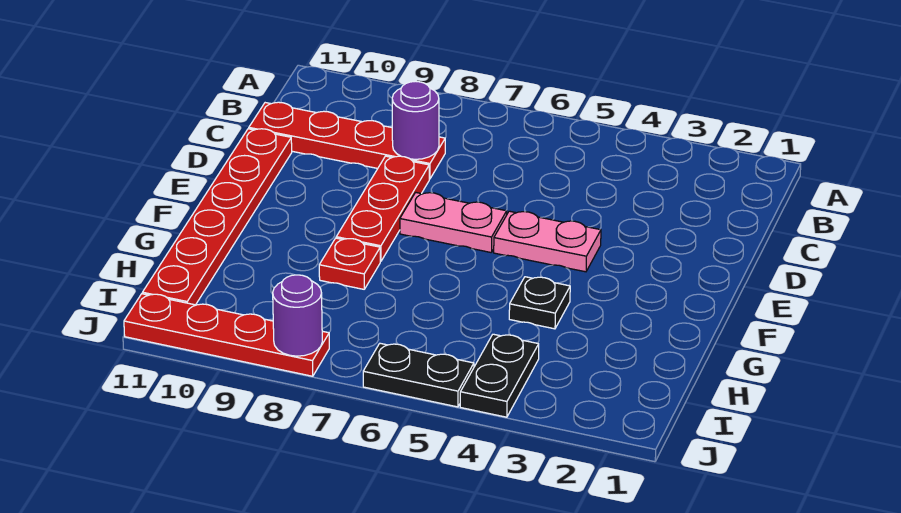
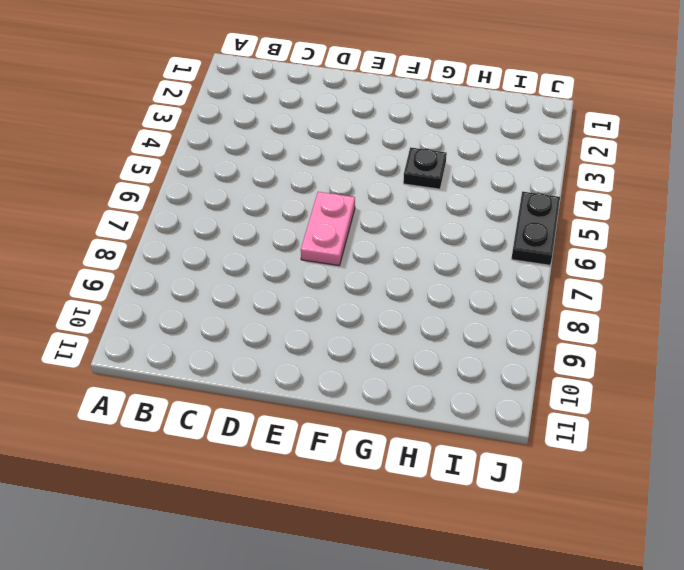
none -> red 1x4 plate [249,102,445,179]
none -> red 1x3 plate [336,156,429,261]
none -> red 1x6 plate [142,129,292,305]

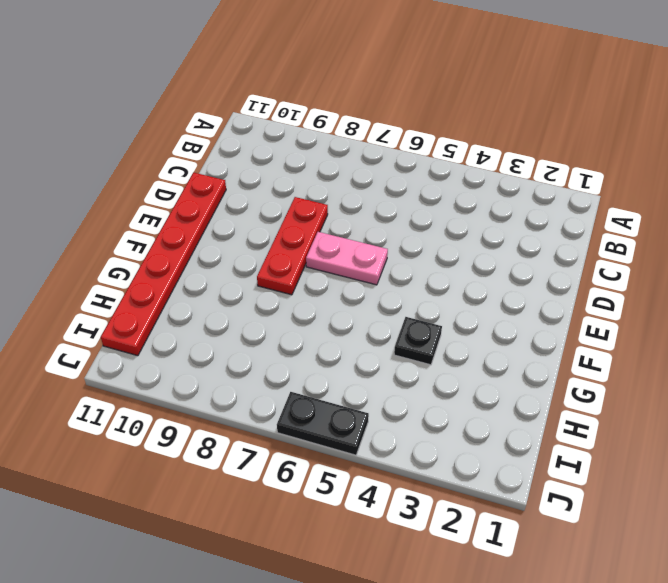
none -> red 1x4 plate [249,102,445,179]
none -> pink 1x2 plate [494,211,601,272]
none -> red 1x1 plate [319,238,380,289]

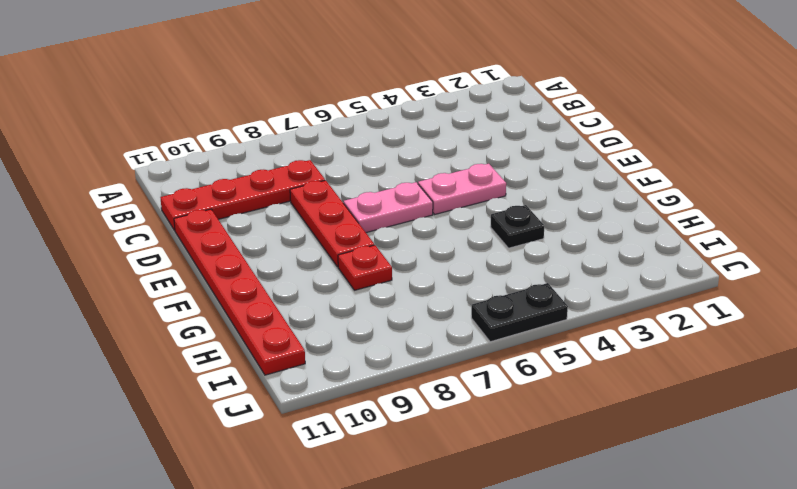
none -> black 1x2 plate [460,334,539,417]
none -> red 1x4 plate [124,294,329,376]
none -> purple 1x1 round brick [392,81,439,159]

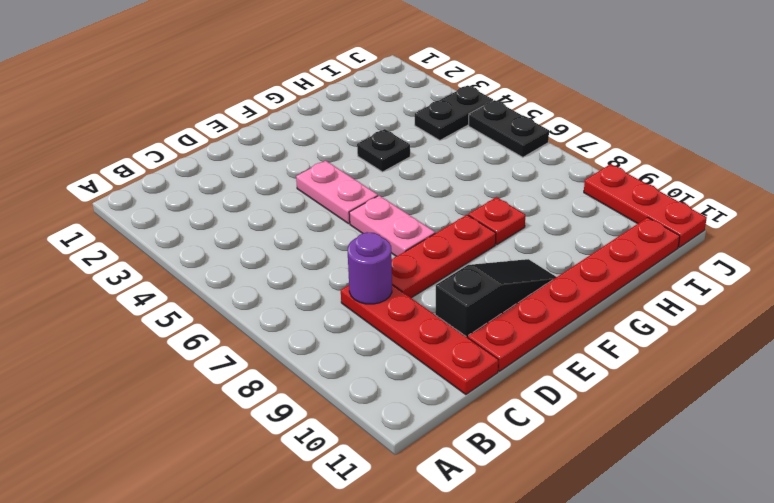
black 1x3 slope [435,259,556,338] -> none
red 1x3 plate [584,164,707,247] -> red 1x4 plate [124,294,329,376]
none -> purple 1x1 round brick [273,275,322,356]

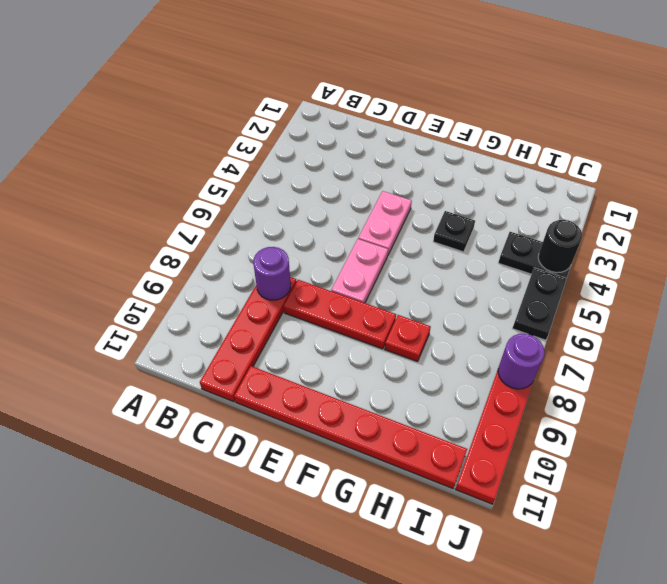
black 1x1 round brick [538,220,582,273] -> none

